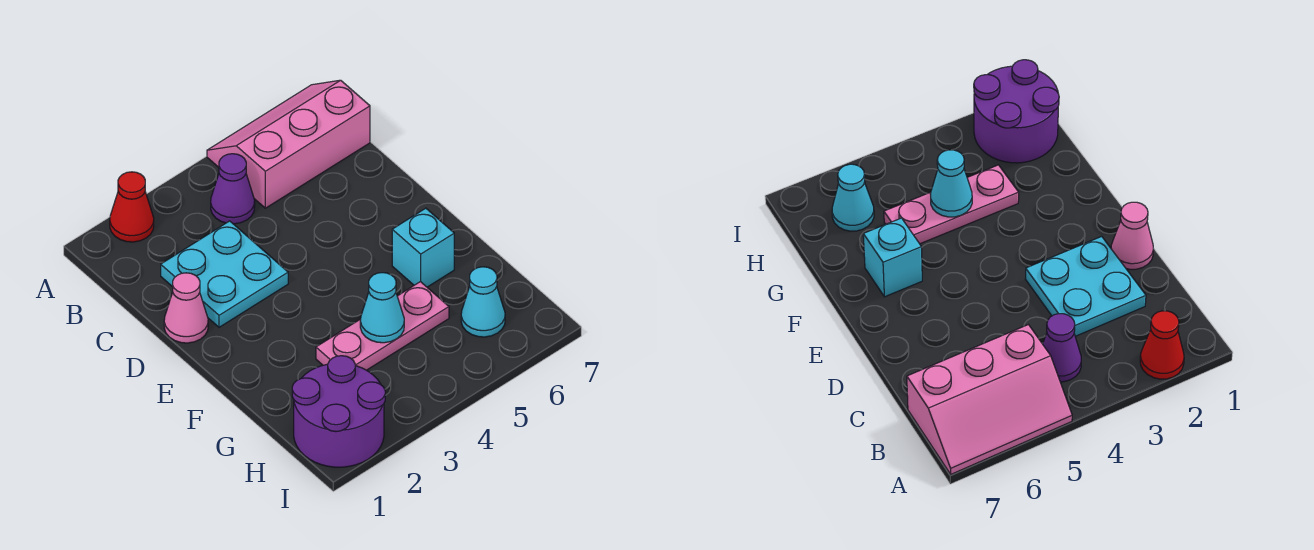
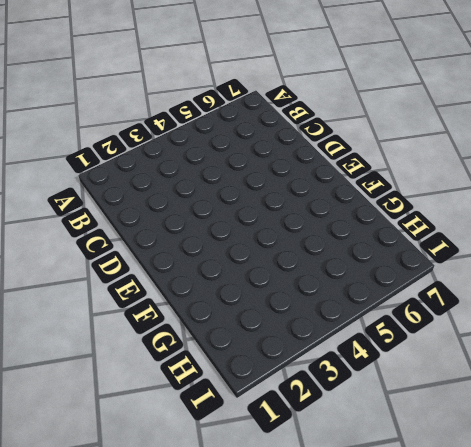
none -> red 1x1 cone [110,172,154,242]
none -> pink 2x3 slope [207,80,370,208]

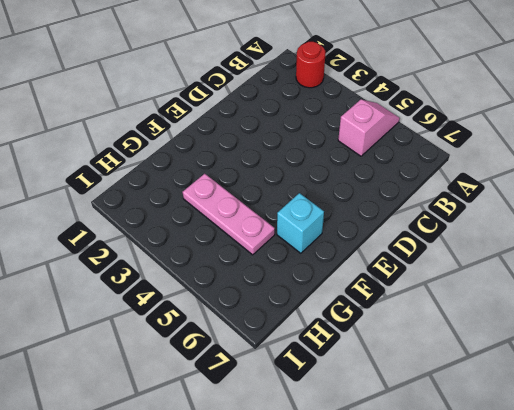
red 1x1 round brick [296,42,326,88] -> red 1x1 cone [110,172,154,242]
pink 1x2 slope [338,100,400,156] -> pink 2x3 slope [207,80,370,208]
none -> purple 1x1 cone [211,154,255,224]
none -> cyan 2x2 plate [161,221,288,327]

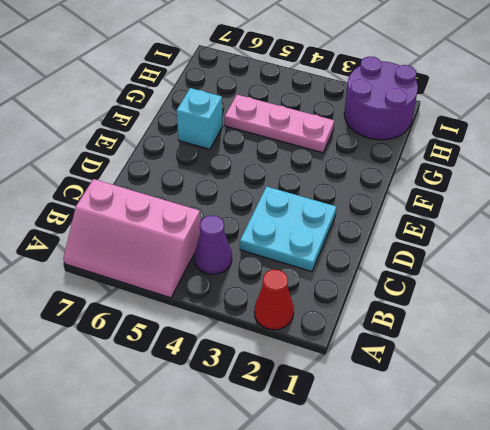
none -> pink 1x1 cone [164,273,208,343]
none -> cyan 1x1 cone [461,267,505,337]

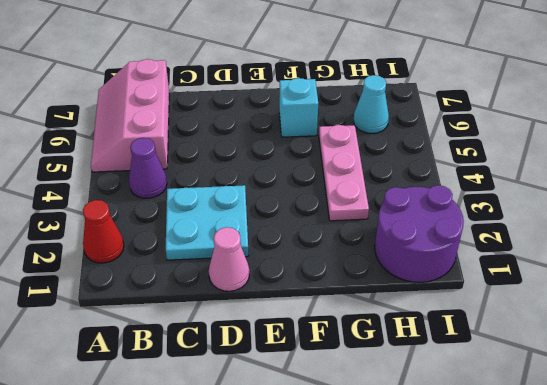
none -> cyan 1x1 cone [360,273,404,343]

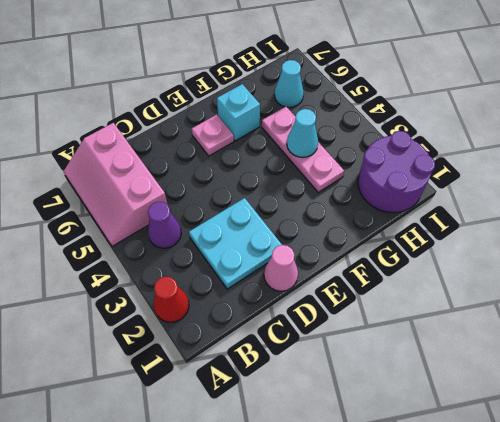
pink 1x1 plate [192,115,234,156] -> none

